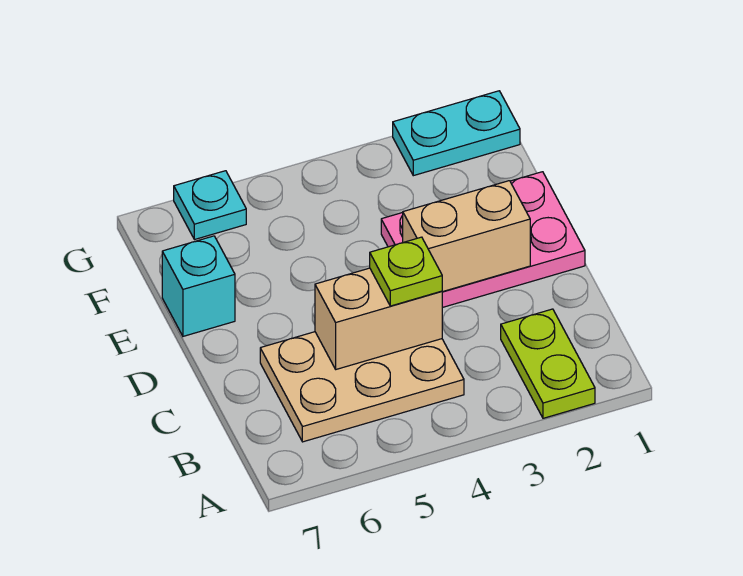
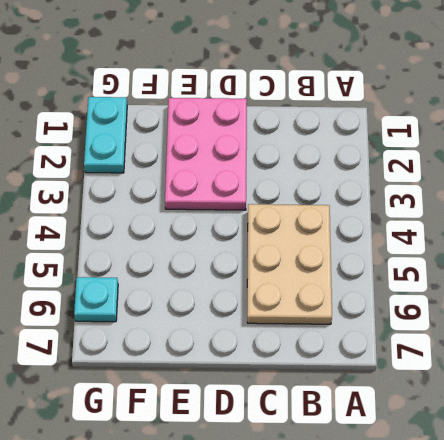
none -> lime 1x2 plate [501,309,595,418]
none -> cyan 1x1 brick [162,236,235,336]

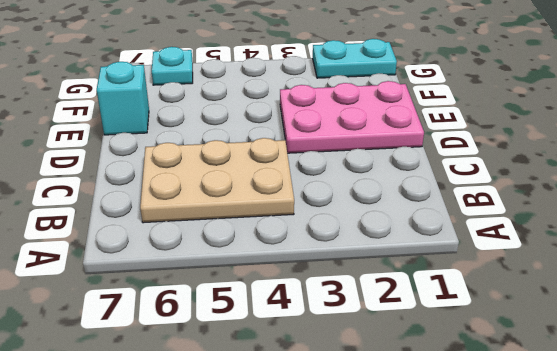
none -> lime 1x2 plate [501,309,595,418]
none -> tan 1x2 brick [315,268,442,369]

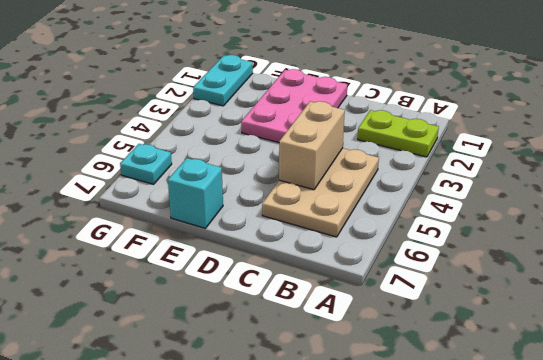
none -> tan 1x2 brick [403,181,530,292]
none -> lime 1x1 plate [370,237,442,306]

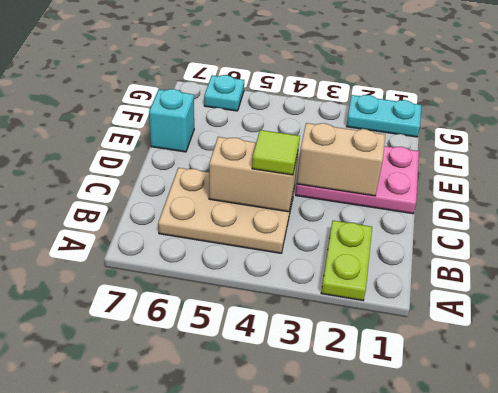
lime 1x1 tile [252,130,300,175] -> lime 1x1 plate [370,237,442,306]

